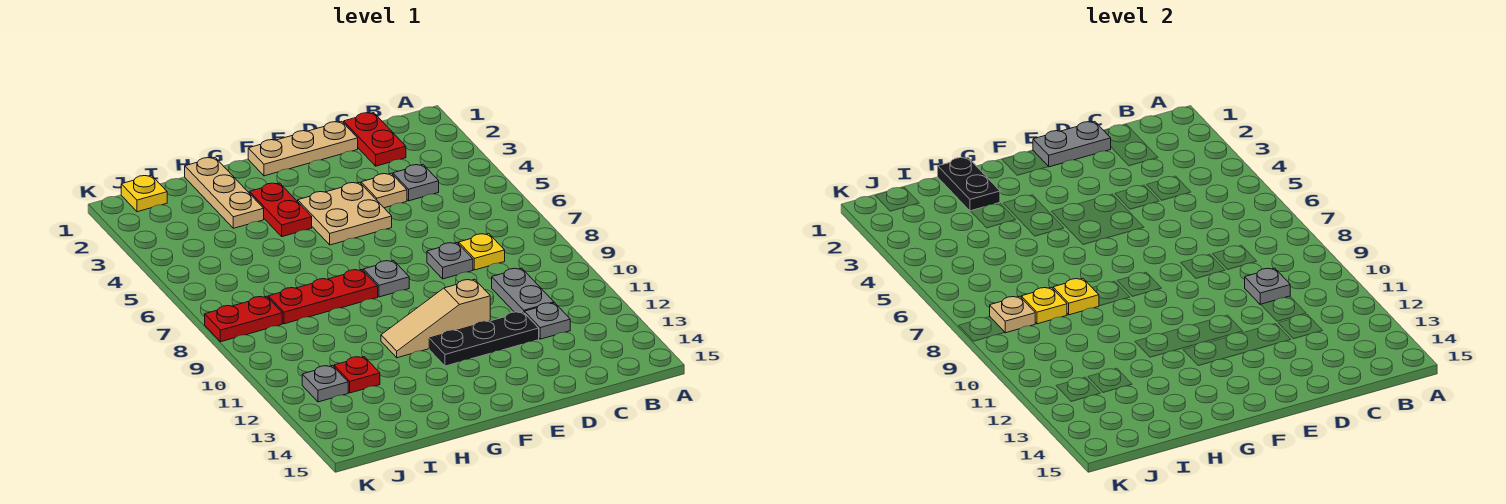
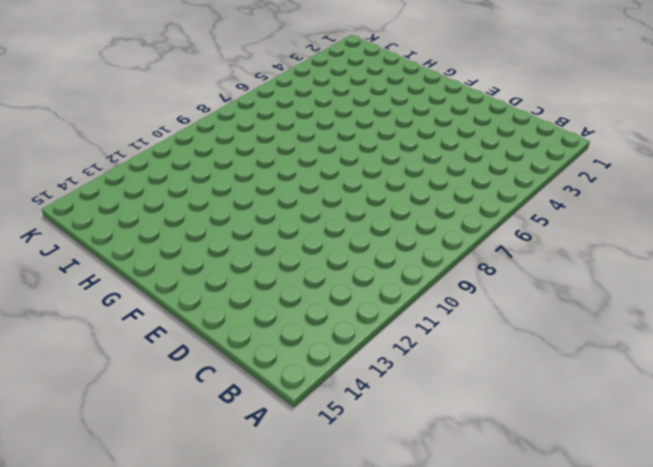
none -> red 1x2 plate [344,113,406,166]
none -> grey 1x1 plate [393,165,439,201]
none -> yellow 1x1 plate [459,234,505,270]

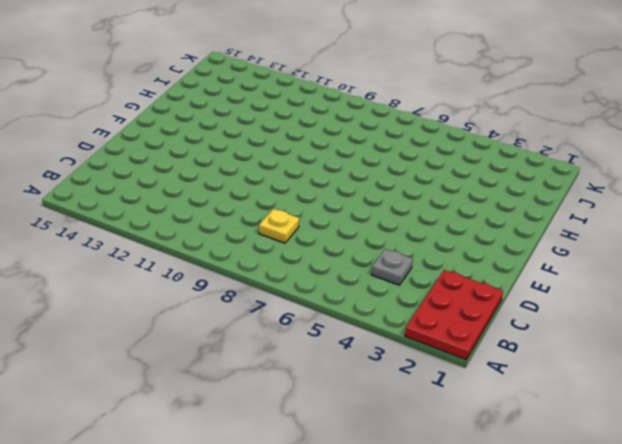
red 2x3 plate [405,270,503,360] -> red 1x2 plate [344,113,406,166]
none -> grey 1x2 plate [492,268,554,313]
none -> grey 1x1 plate [525,303,570,339]
none -> tan 1x3 plate [248,122,358,176]

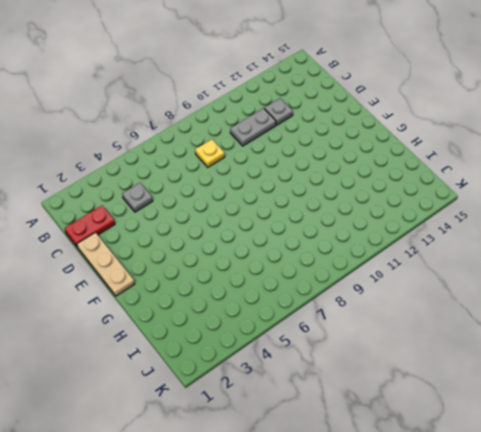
none -> tan 1x1 plate [361,173,407,208]
none -> grey 1x1 plate [427,243,473,279]
none -> black 1x3 plate [429,312,539,366]

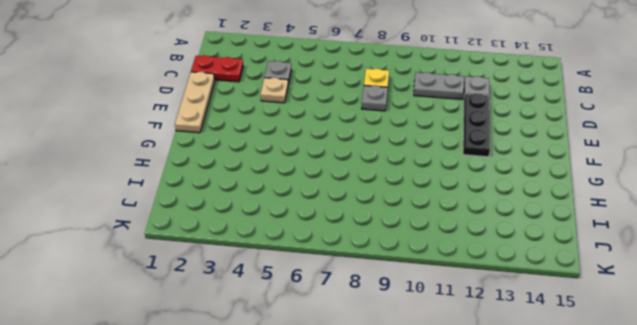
none -> tan 2x2 plate [298,182,392,245]
none -> tan 1x3 slope [381,279,490,358]
none -> grey 1x1 plate [363,261,409,297]

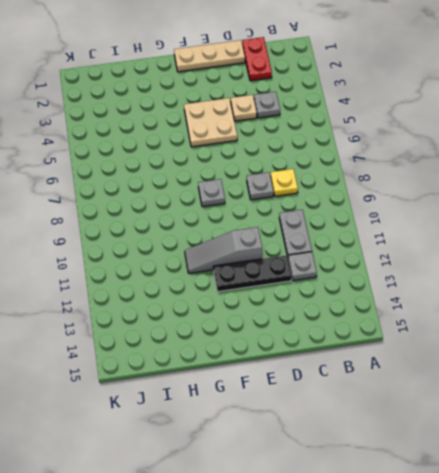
grey 1x3 slope [185,227,262,273] -> tan 1x3 slope [381,279,490,358]
none -> red 1x2 plate [249,183,312,237]
none -> red 1x3 plate [268,270,378,324]
none -> tan 1x3 plate [185,157,264,228]

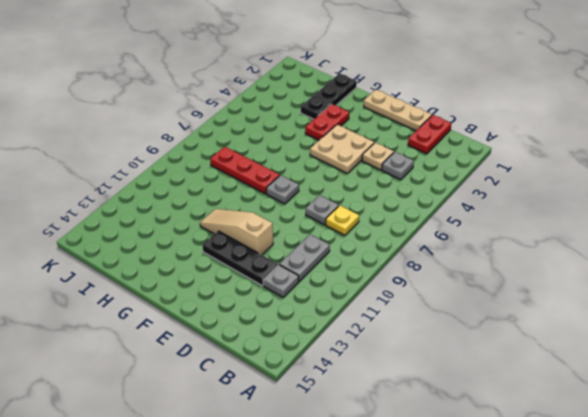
black 1x3 plate [301,73,357,119] -> tan 1x3 plate [185,157,264,228]
none -> red 1x1 plate [334,357,380,393]
none -> yellow 1x1 plate [121,175,167,212]
none -> red 1x2 plate [205,296,282,342]

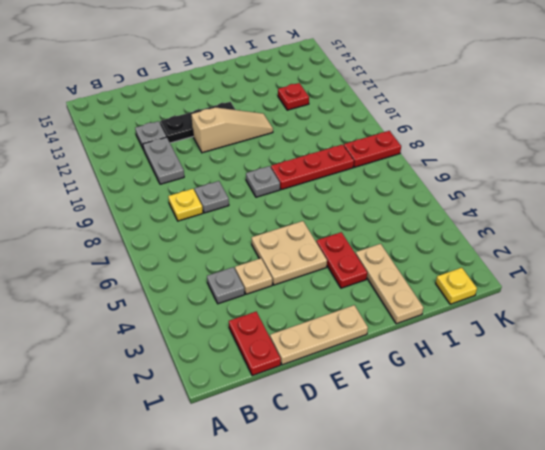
none -> grey 1x1 plate [302,366,348,402]
none -> grey 1x1 plate [1245,268,1290,305]
none -> grey 1x2 plate [1033,122,1111,167]

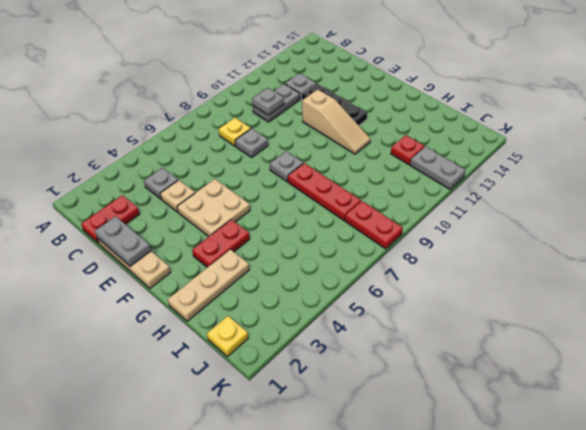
grey 1x2 plate [410,147,466,189] -> grey 1x1 plate [302,366,348,402]
none -> black 1x2 plate [938,157,1000,211]
none -> yellow 1x1 plate [1053,279,1099,315]
none -> yellow 1x1 plate [1021,287,1067,324]

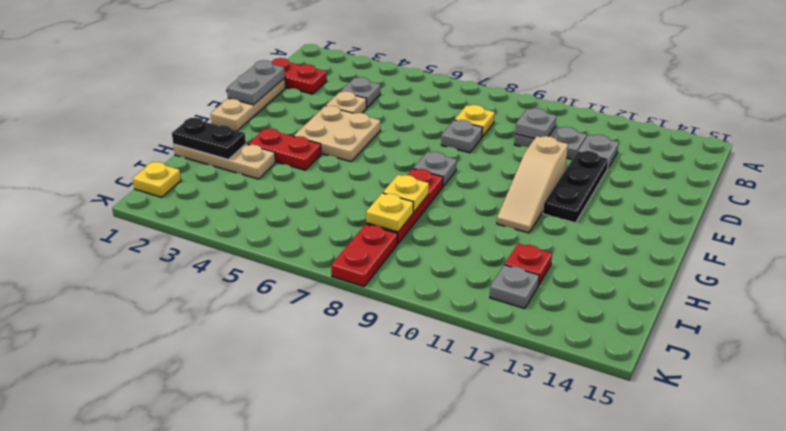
none -> tan 1x1 plate [990,296,1035,333]

